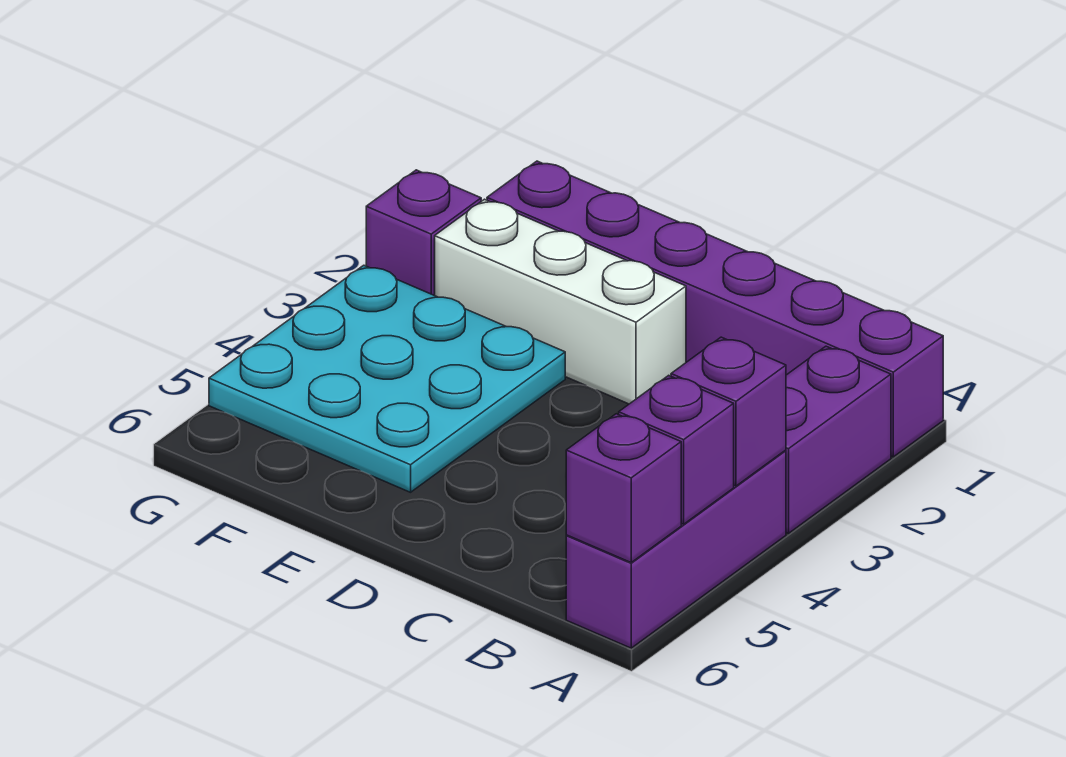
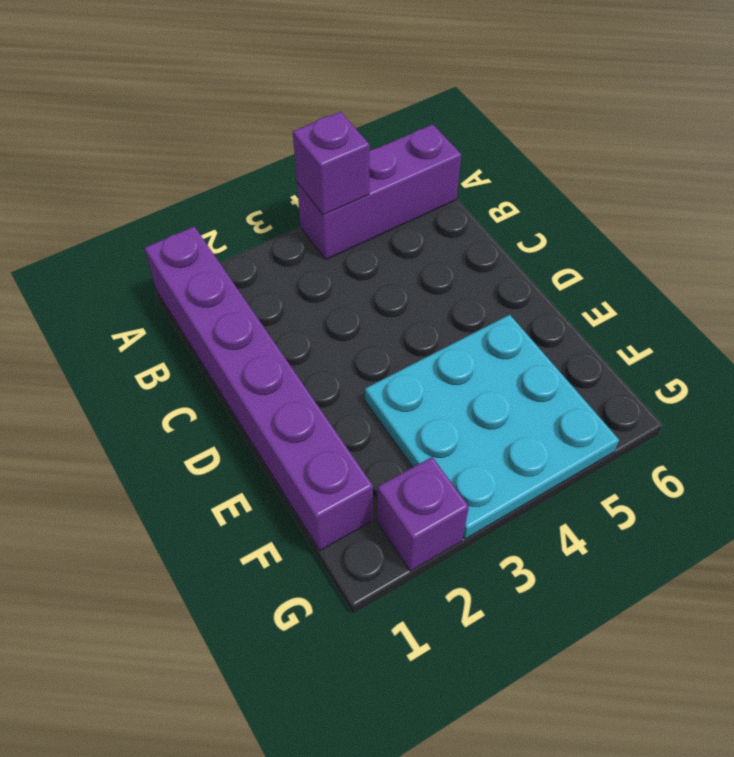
none -> purple 1x2 brick [786,346,891,533]
none -> white 1x3 brick [435,199,686,404]

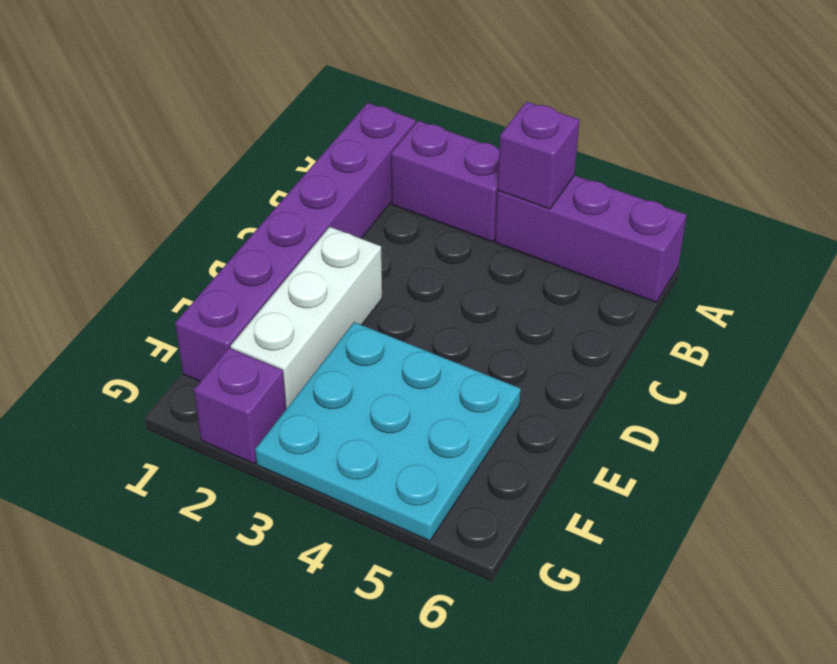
none -> purple 1x1 brick [619,375,734,524]
none -> purple 1x1 brick [566,414,681,562]

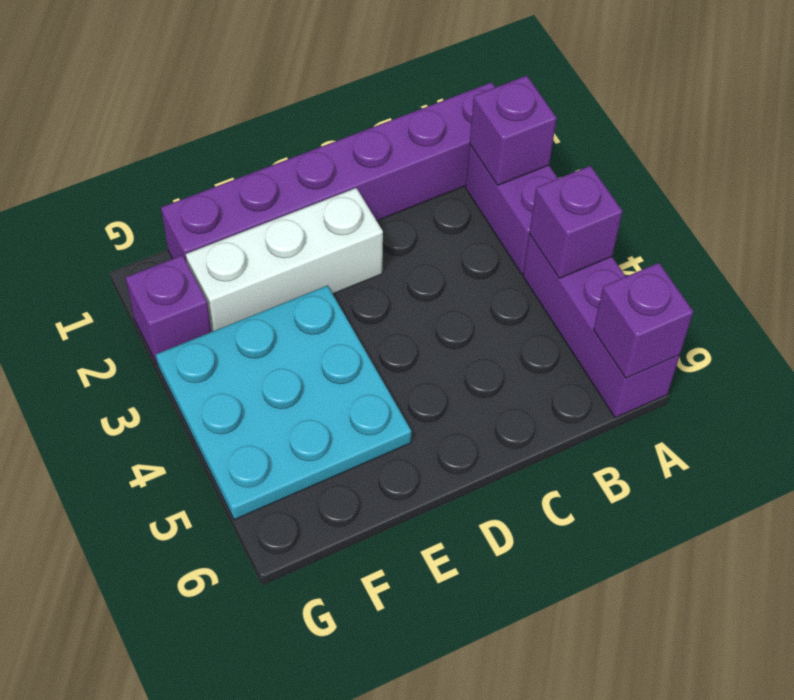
purple 1x1 brick [470,76,557,185] -> purple 1x1 brick moved to [619,375,734,524]

